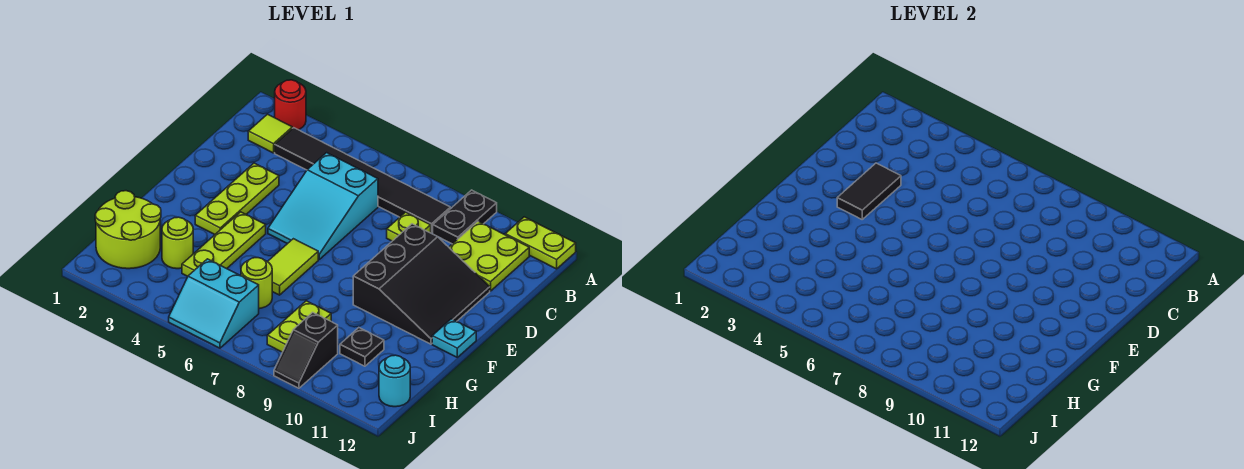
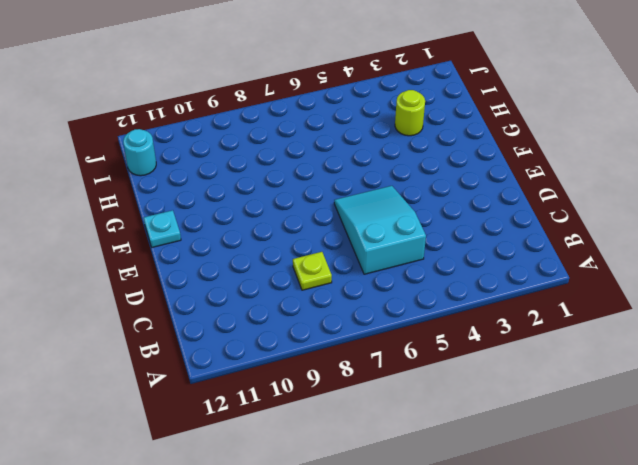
none -> red 1x1 round brick [275,80,306,130]
none -> black 1x2 plate [433,190,497,244]
none -> lime 1x2 plate [505,217,576,269]

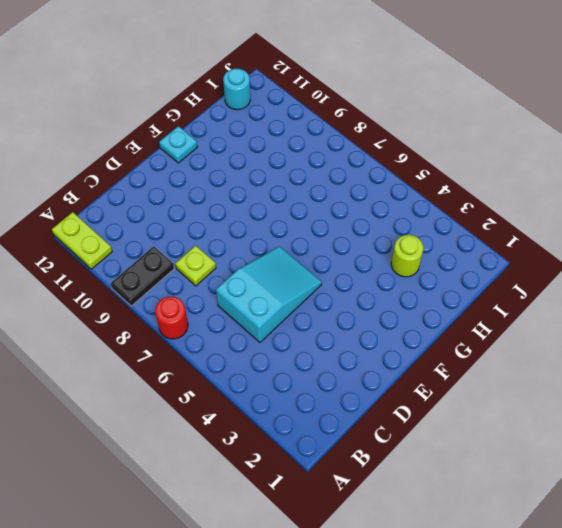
red 1x1 round brick [155,297,188,339] -> red 1x1 round brick moved to [275,80,306,130]
none -> lime 1x1 tile [248,114,292,153]
none -> black 1x6 tile [275,128,450,233]
none -> lime 2x2 plate [449,221,529,291]

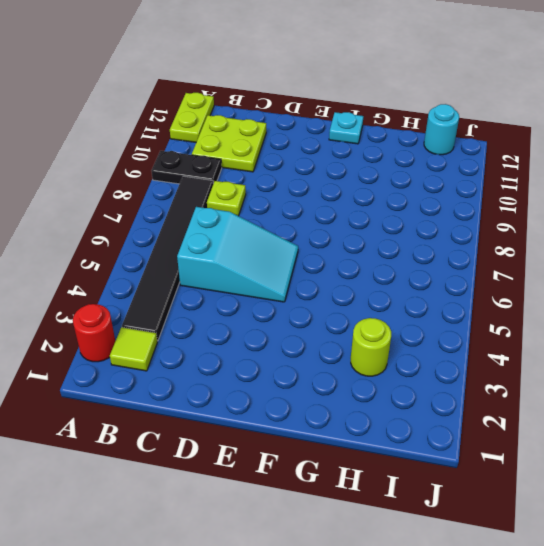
none -> lime 1x3 plate [195,163,279,234]
none -> black 3x3 slope [353,224,490,344]
none -> lime 1x3 plate [182,212,266,276]

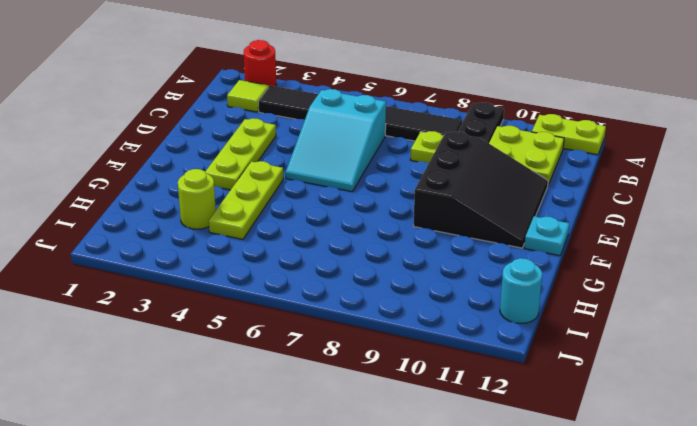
none -> lime 1x2 tile [268,239,318,295]
none -> lime 2x2 round brick [95,191,161,269]
none -> lime 1x1 round brick [241,258,272,309]

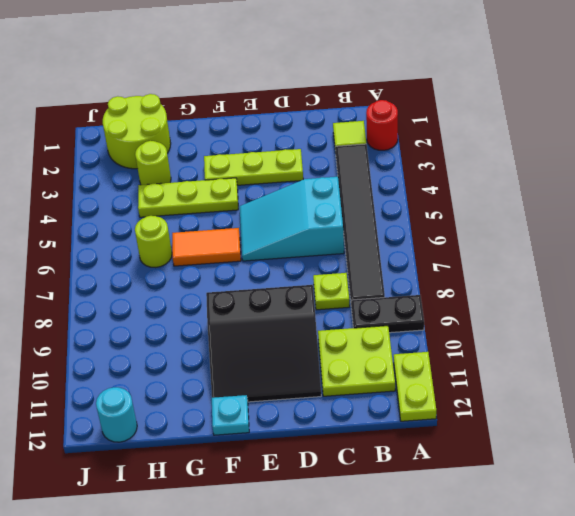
orange 1x2 tile [172,228,241,266] -> lime 1x2 tile [268,239,318,295]
none -> lime 1x2 plate [267,301,331,352]
none -> black 1x1 plate [340,328,384,366]
none -> cyan 2x2 slope [169,259,259,348]

